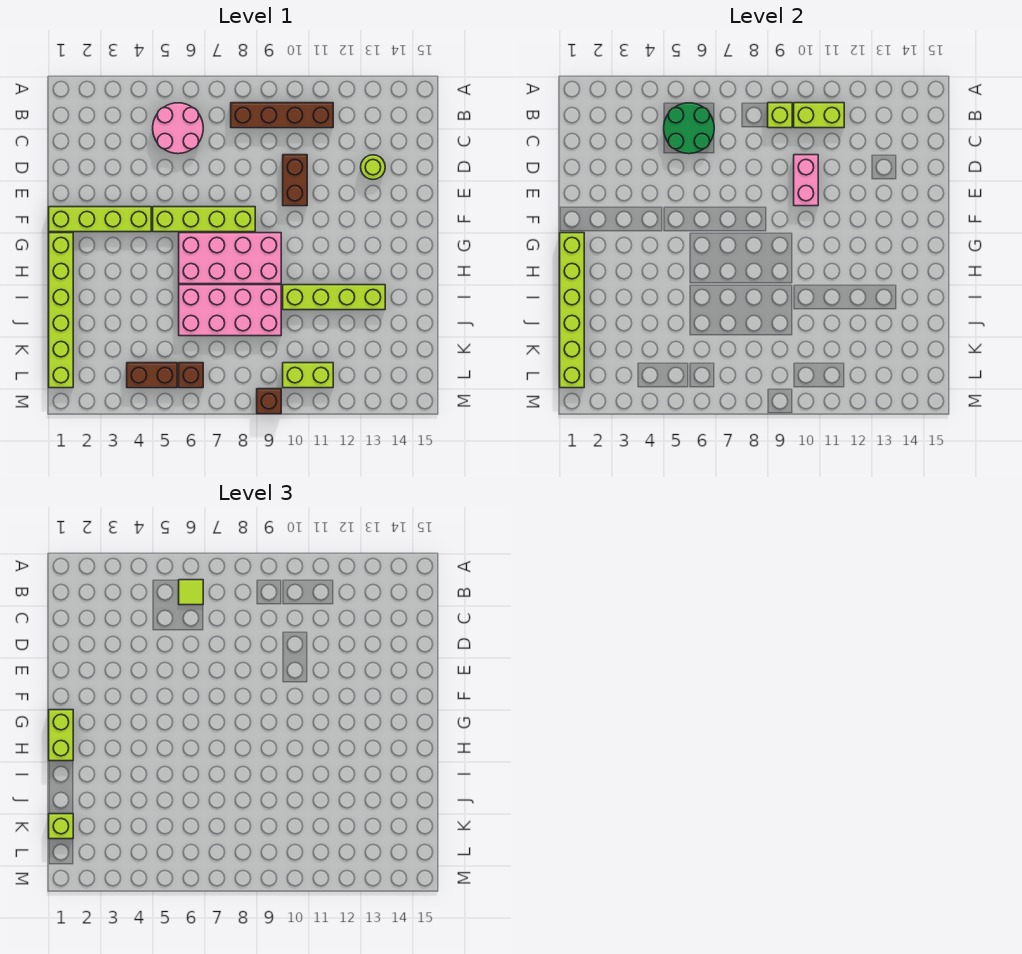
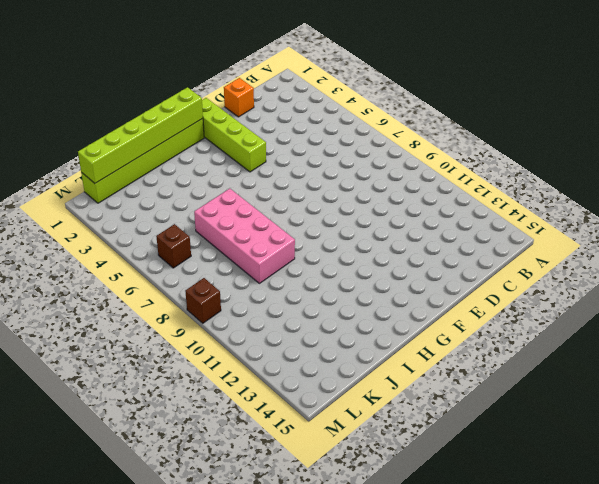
orange 1x1 brick [224,78,254,117] -> none
none -> pink 2x2 round brick [153,103,203,154]
none -> brown 1x4 brick [231,103,333,128]
none -> brown 1x2 brick [283,155,307,206]

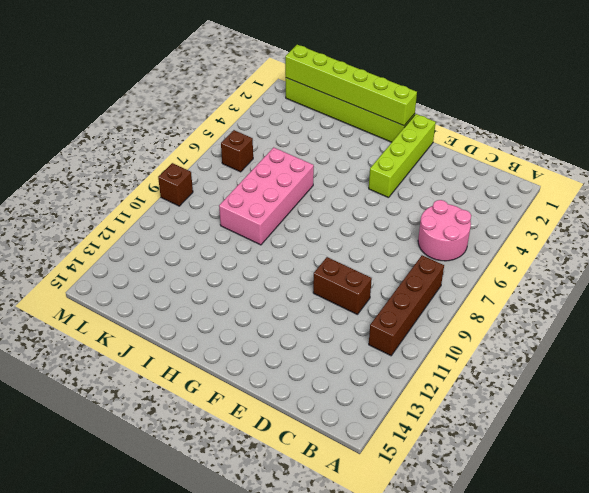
none -> lime 1x1 round brick [361,155,385,180]
none -> lime 1x4 brick [153,207,255,232]
none -> pink 2x4 brick [179,233,281,284]

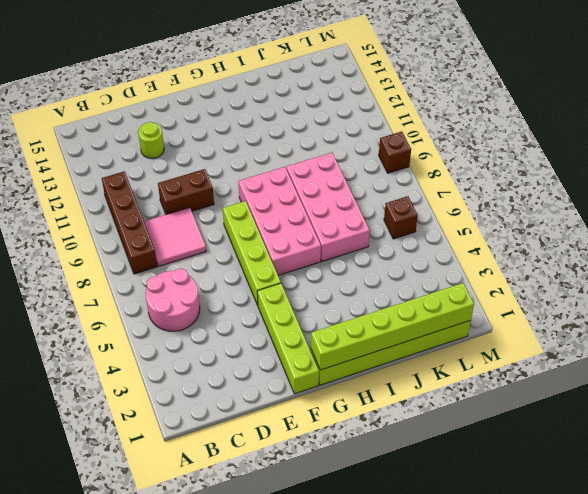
pink 2x2 tile [144,207,206,266] -> none
none -> lime 1x4 brick [283,285,385,310]
none -> brown 1x2 brick [127,363,177,388]
none -> lime 1x2 brick [283,363,333,388]

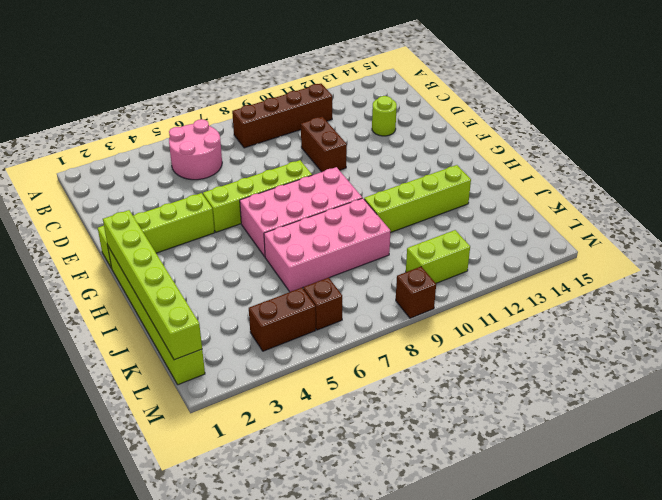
none -> green 2x2 round brick [664,103,714,154]
none -> lime 1x1 brick [768,103,792,128]
none -> lime 1x2 brick [794,103,844,128]

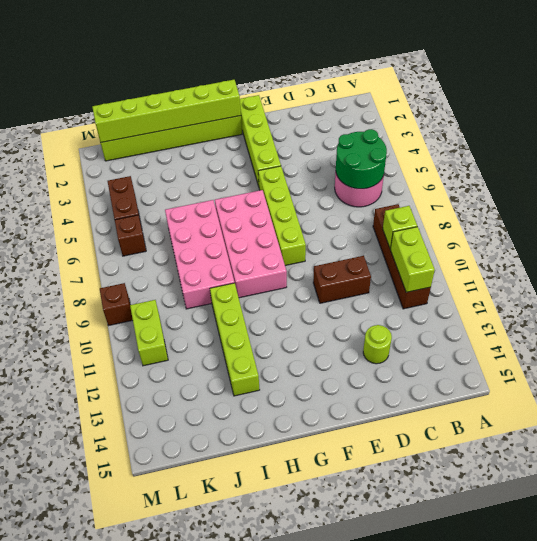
none -> pink 1x2 brick [794,155,818,206]
none -> lime 1x1 tile [179,580,203,605]
none -> lime 1x2 brick [49,710,73,761]

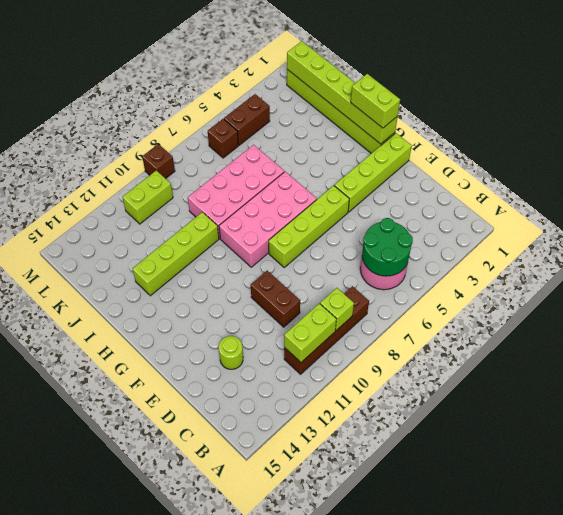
none -> pink 1x2 brick [794,155,818,206]
none -> lime 1x1 tile [179,580,203,605]
none -> lime 1x1 brick [49,814,73,839]

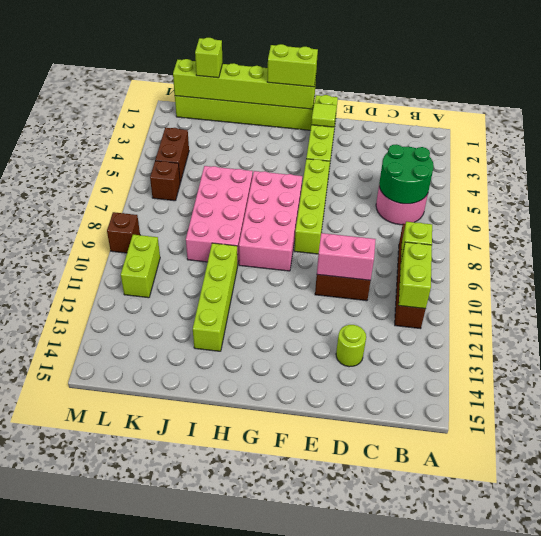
lime 1x1 tile [311,103,337,127] -> lime 1x1 tile moved to [179,580,203,605]

